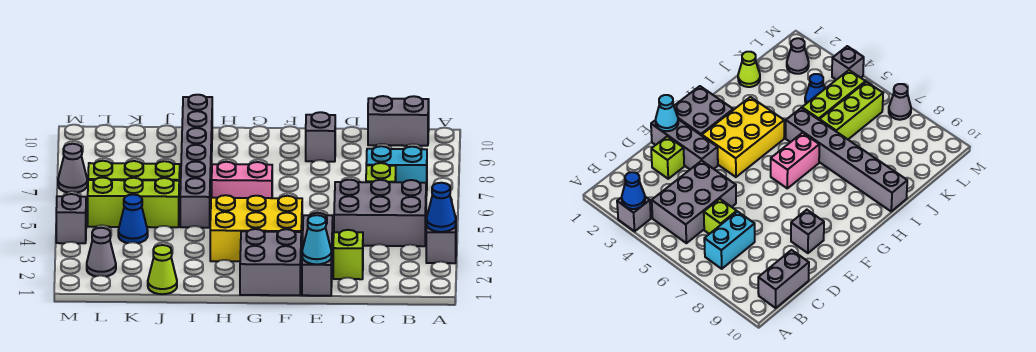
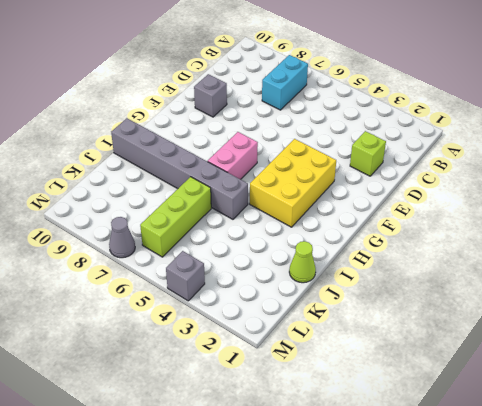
none -> grey 1x1 brick [426,216,456,263]
none -> grey 2x3 brick [334,180,426,246]
none -> grey 1x2 brick [368,96,429,146]

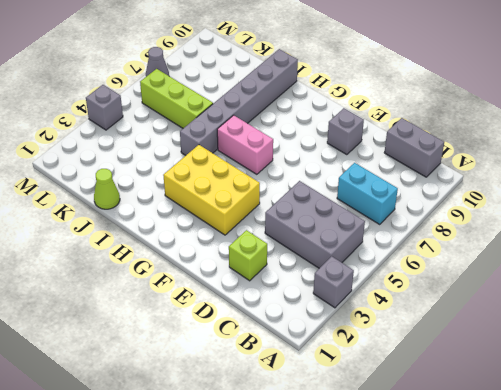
none -> lime 1x1 brick [366,163,396,182]
none -> grey 1x3 brick [302,213,333,296]
none -> grey 2x2 brick [240,229,301,295]

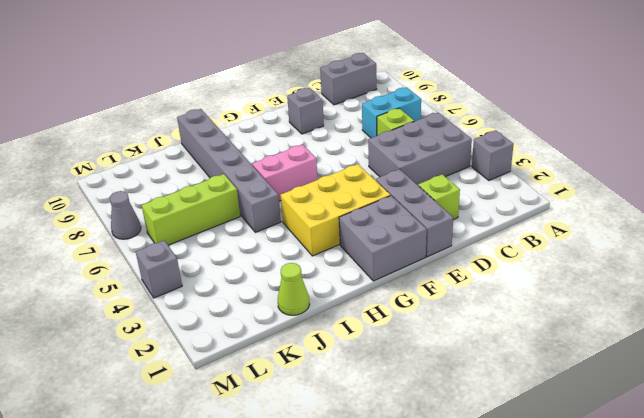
none -> lime 1x3 brick [88,178,179,227]
none -> blue 1x1 cone [118,195,148,243]
none -> grey 1x1 cone [87,228,116,276]

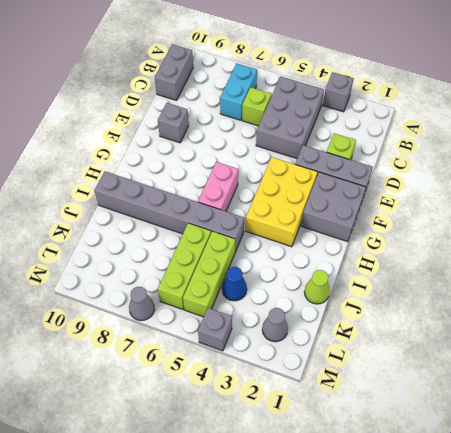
none -> blue 1x1 cone [427,183,456,232]
none -> cyan 1x1 cone [302,215,331,264]

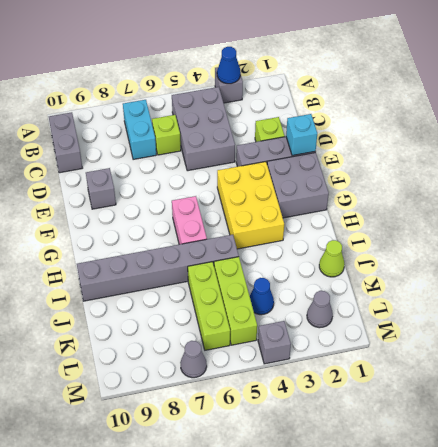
cyan 1x1 brick [286,114,317,156] -> cyan 1x1 cone [302,215,331,264]

